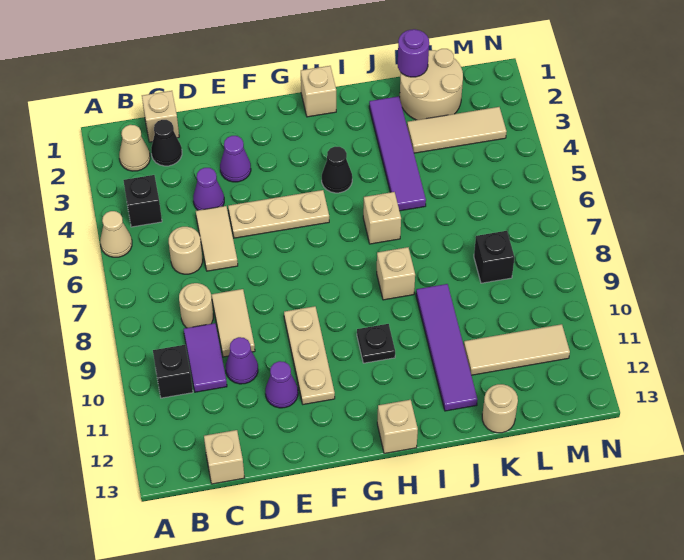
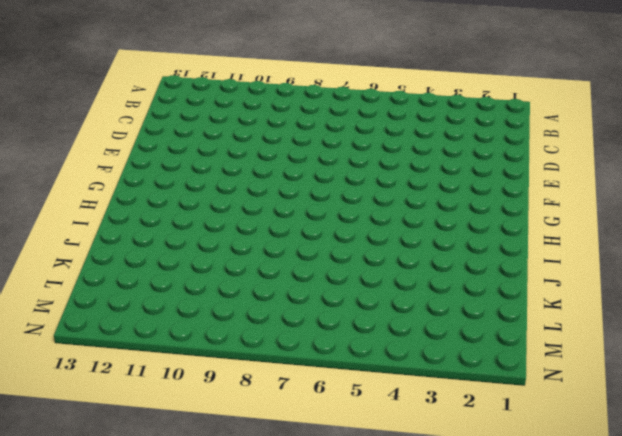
none -> tan 1x1 cone [100,211,132,257]
none -> tan 1x1 cone [119,125,150,171]
none -> black 1x1 brick [123,175,162,227]
none -> black 1x1 brick [153,345,193,398]

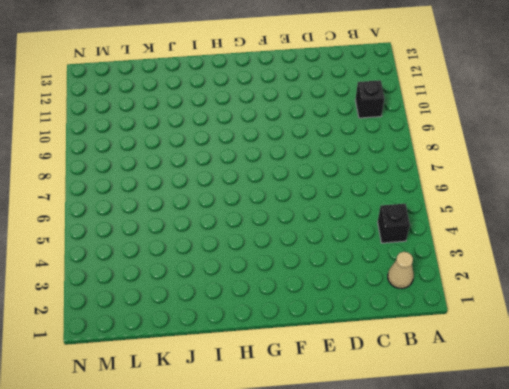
none -> tan 1x1 cone [100,211,132,257]
none -> tan 1x1 brick [142,91,179,142]
none -> black 1x1 cone [151,120,182,166]
none -> tan 1x1 round brick [169,227,203,274]

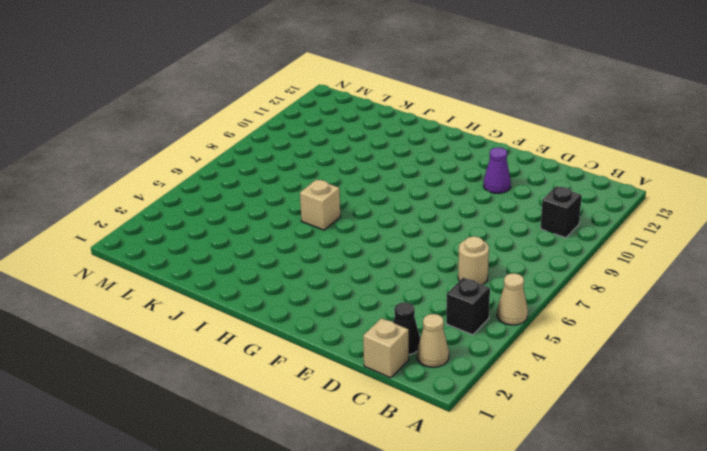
none -> tan 1x1 round brick [179,283,213,328]
none -> purple 1x2 tile [184,323,227,392]
none -> tan 1x1 brick [204,430,244,484]
none -> purple 1x1 cone [193,168,224,210]

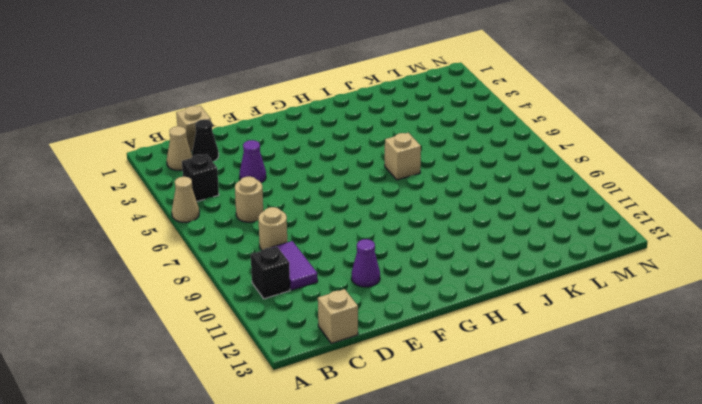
none -> tan 1x2 tile [196,206,238,271]
none -> tan 1x2 tile [212,289,255,357]
none -> purple 1x1 cone [226,337,258,384]
none -> purple 1x1 cone [220,136,251,182]

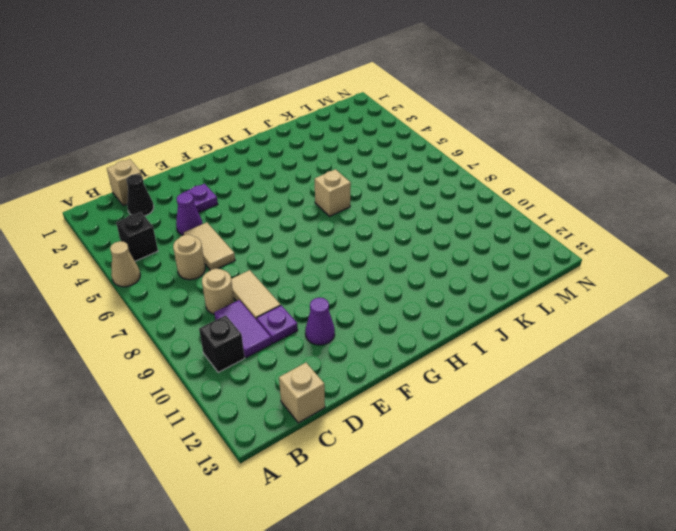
purple 1x1 plate [257,305,298,344] -> purple 1x1 cone [226,337,258,384]
purple 1x1 plate [183,184,218,213] -> purple 1x1 cone [220,136,251,182]
none -> tan 1x1 cone [119,125,150,171]
none -> tan 1x3 plate [228,190,329,238]
none -> tan 1x3 plate [284,306,335,404]
none -> tan 1x1 brick [301,66,336,117]

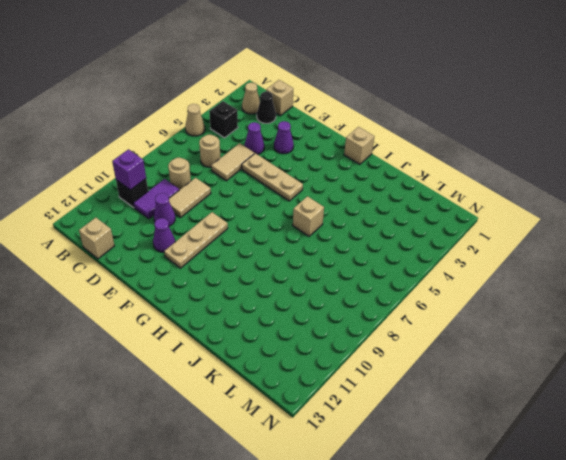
purple 1x1 brick [112,149,146,190] -> none
none -> black 1x1 cone [322,147,352,193]
none -> black 1x1 plate [357,324,395,363]
none -> tan 1x1 brick [377,400,418,453]
none -> tan 1x1 brick [377,247,415,300]

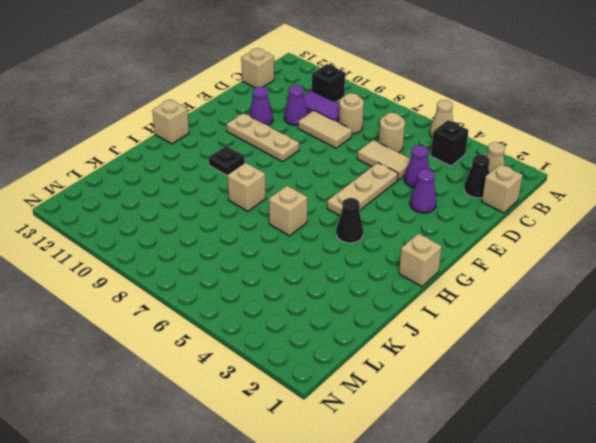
none -> purple 1x4 tile [369,96,426,211]
none -> purple 1x4 tile [416,284,477,411]
none -> tan 2x2 round brick [400,49,463,120]
none -> tan 1x3 tile [407,107,507,153]

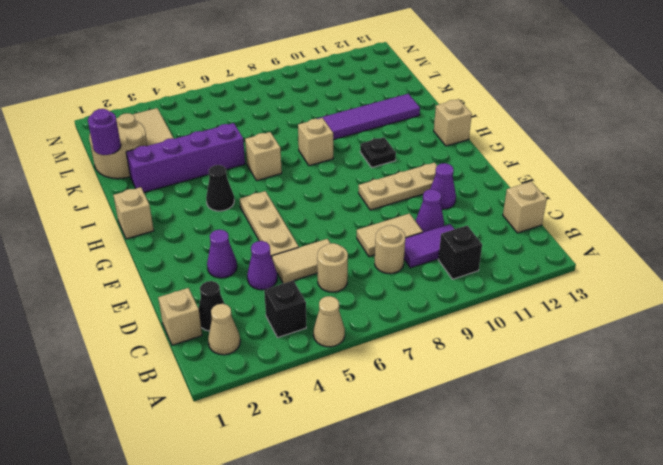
purple 1x4 brick [126,123,245,192] -> purple 1x4 tile [369,96,426,211]
none -> tan 1x3 tile [464,324,570,375]
none -> tan 1x1 round brick [482,384,518,433]
none -> black 1x1 brick [474,231,515,283]

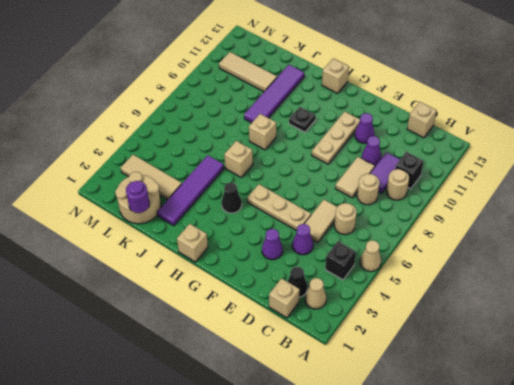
tan 1x1 round brick [386,169,409,200] -> tan 1x1 round brick moved to [482,384,518,433]
none -> black 1x1 brick [474,231,515,283]

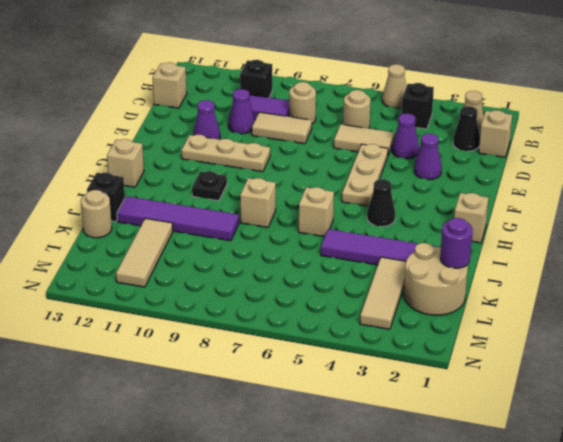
black 1x1 brick [87,173,125,222] -> black 1x1 brick moved to [474,231,515,283]

